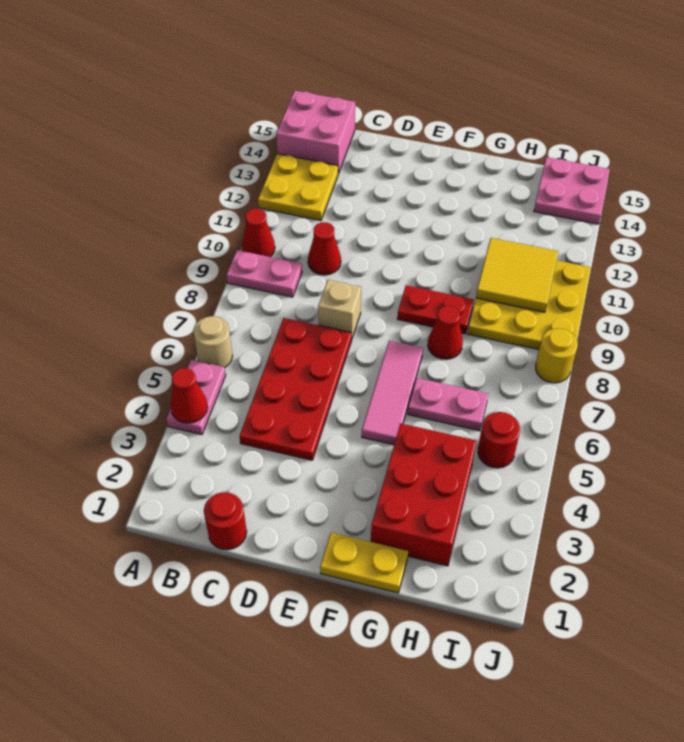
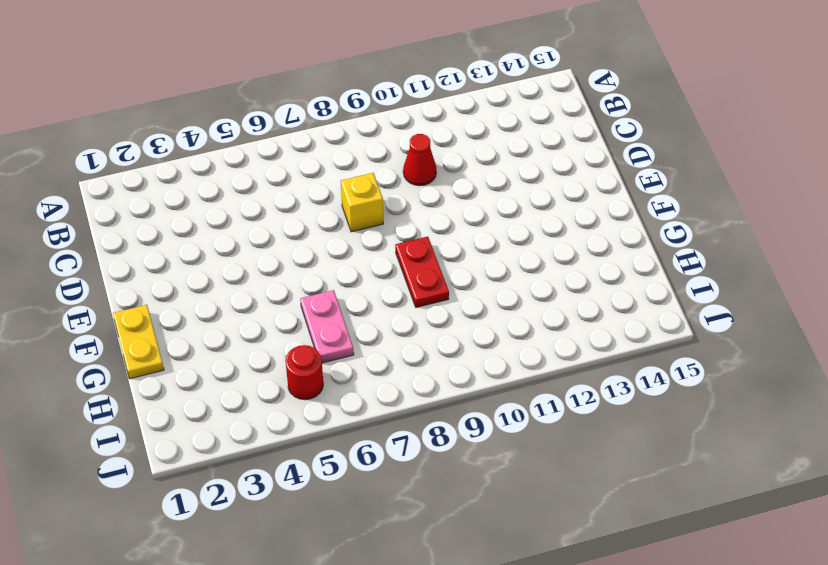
yellow 1x1 brick [341,173,383,232] -> tan 1x1 brick [318,280,361,338]
none -> pink 1x2 plate [166,360,226,435]
none -> tan 1x1 round brick [193,316,233,367]
none -> pink 1x2 plate [226,250,302,297]

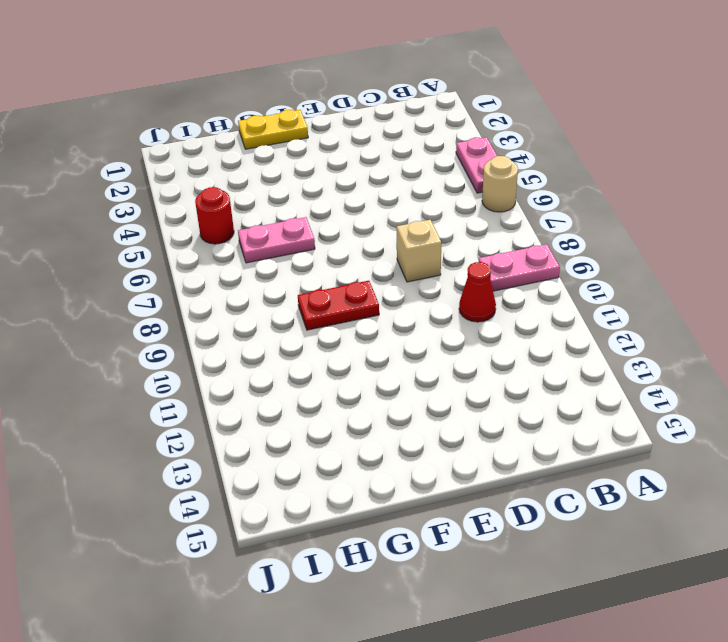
none -> red 1x1 cone [242,209,275,257]
none -> yellow 2x2 plate [258,154,338,221]
none -> pink 2x2 brick [276,91,355,173]

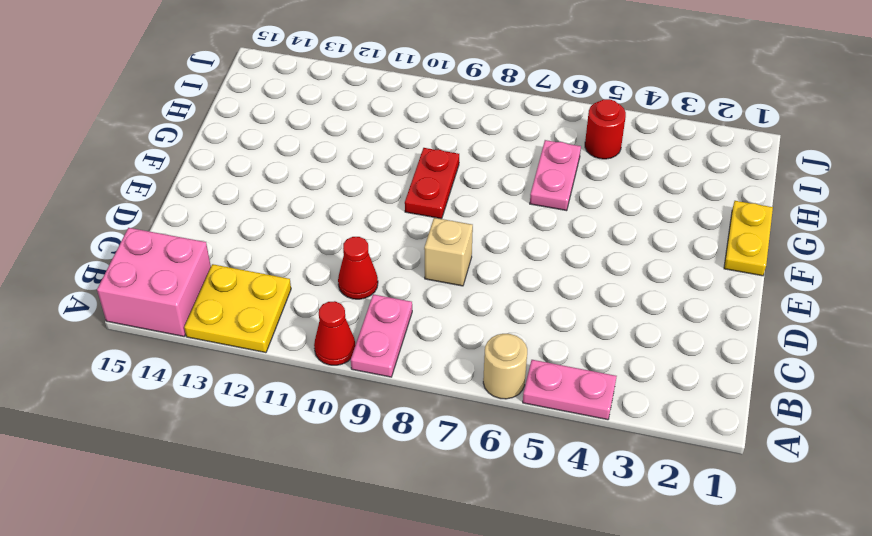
none -> red 1x1 round brick [204,492,247,550]
none -> red 2x4 plate [239,318,352,460]
none -> pink 1x3 tile [362,341,423,445]

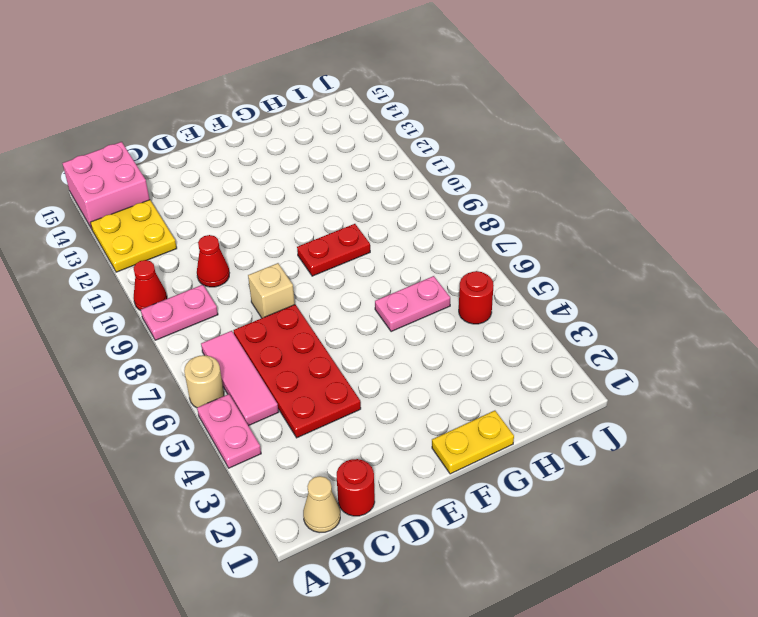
tan 1x1 cone [303,476,340,533] -> none
pink 1x3 tile [201,331,279,426] -> pink 1x3 tile moved to [362,341,423,445]
none -> red 2x3 brick [371,423,476,566]
none -> red 1x1 cone [428,306,463,359]
none -> yellow 3x3 plate [468,260,591,350]

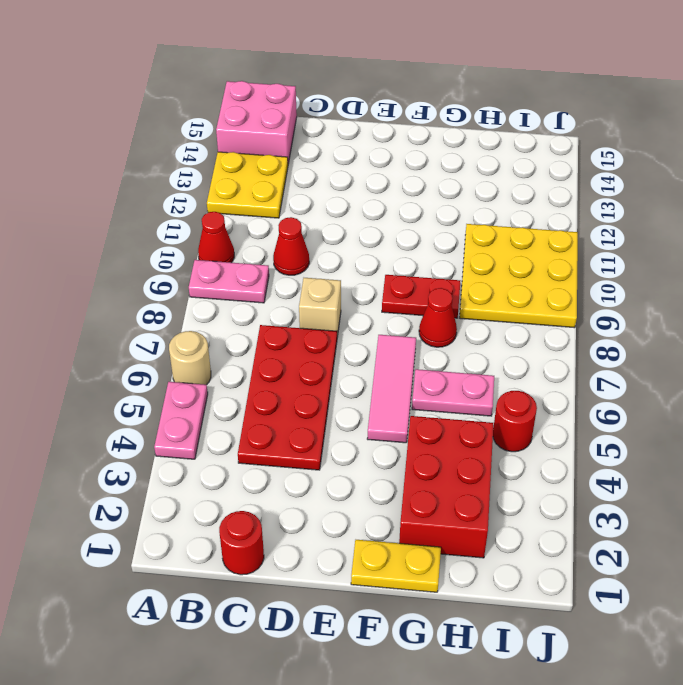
none -> pink 2x2 plate [534,157,610,224]
none -> yellow 1x1 round brick [536,328,578,383]
none -> red 1x1 cone [170,368,208,423]

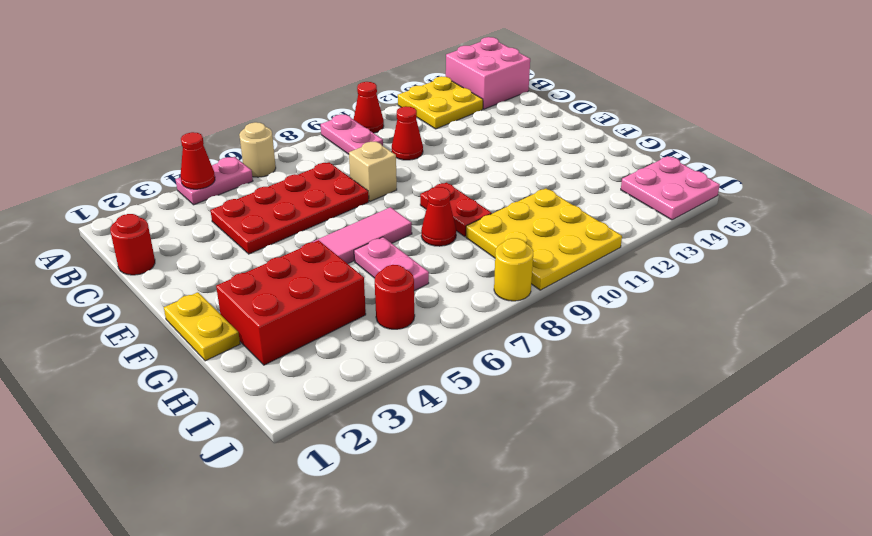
none -> yellow 2x2 tile [476,238,558,312]

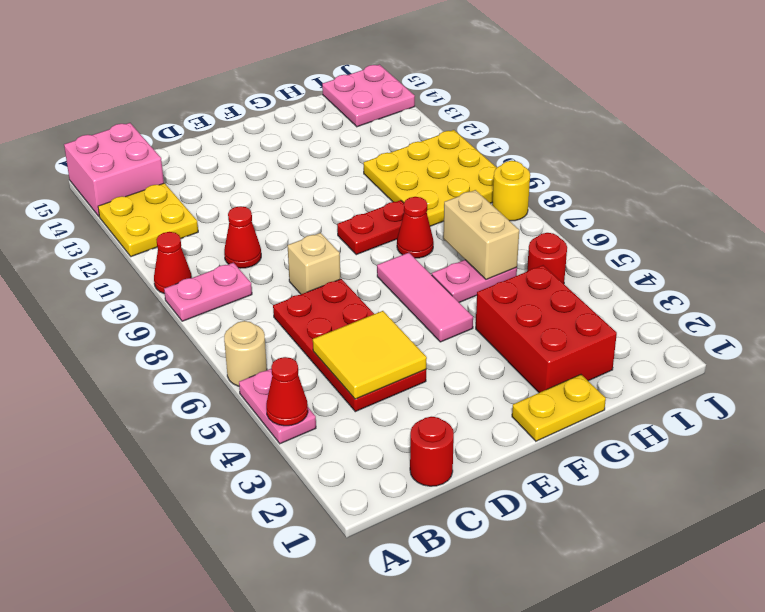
yellow 2x2 tile [313,311,427,399] -> yellow 2x2 tile moved to [476,238,558,312]
tan 1x2 brick [443,190,519,280] -> none

